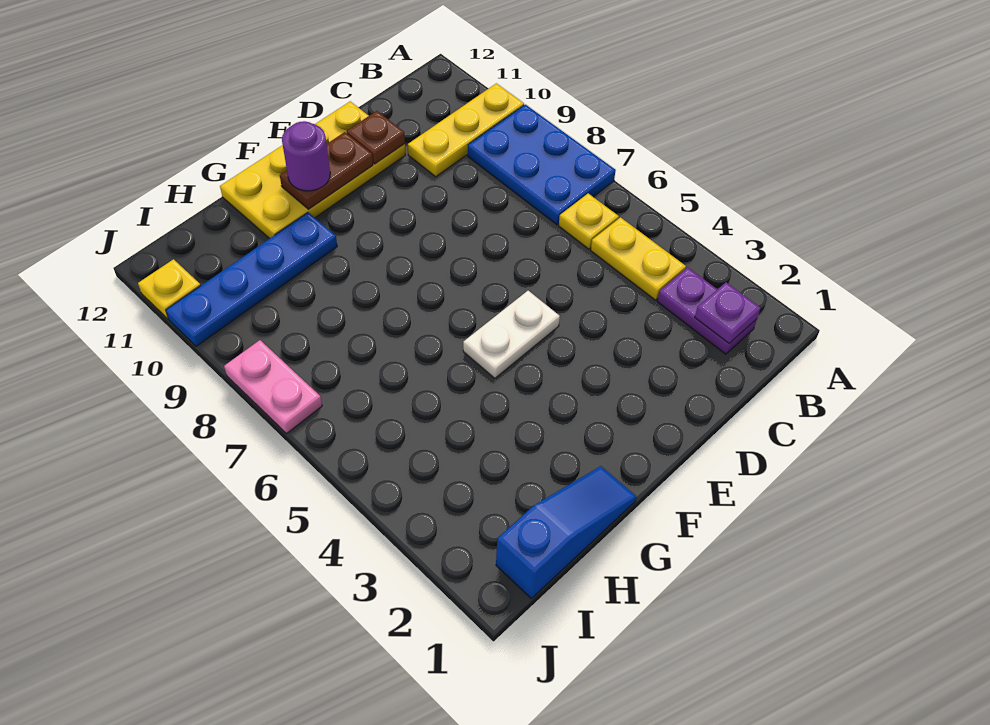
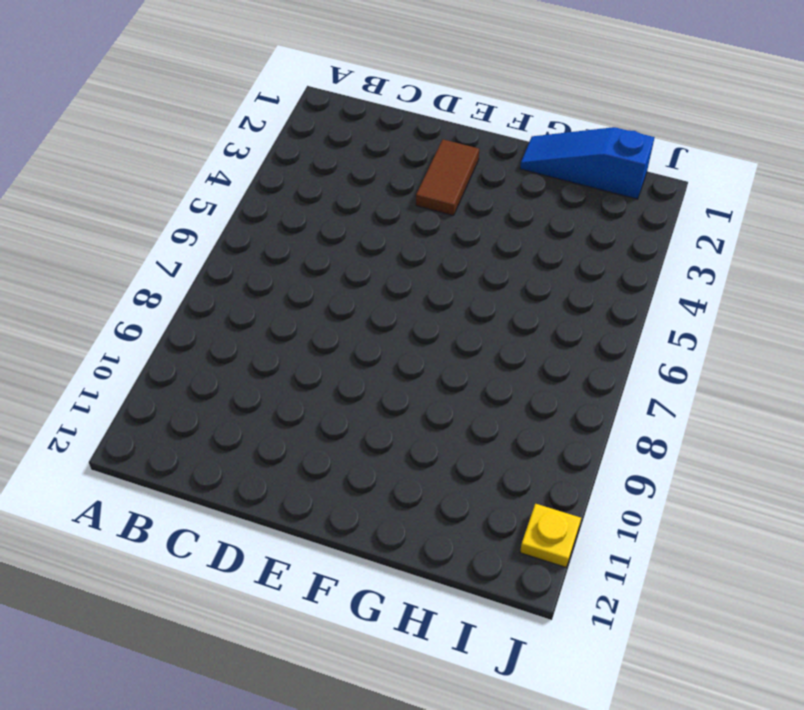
brown 1x2 tile [416,139,479,216] -> none
none -> blue 2x3 plate [468,105,616,225]
none -> yellow 1x3 plate [408,83,524,177]
none -> purple 1x2 plate [657,267,757,354]

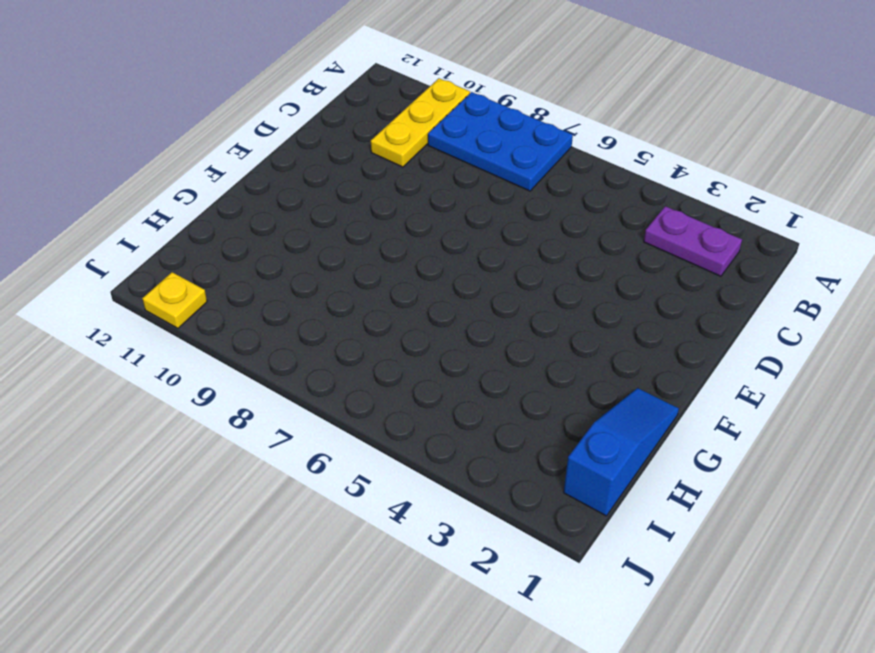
none -> yellow 1x2 plate [591,217,686,300]
none -> yellow 1x1 plate [559,193,619,249]
none -> yellow 2x4 plate [220,101,405,239]

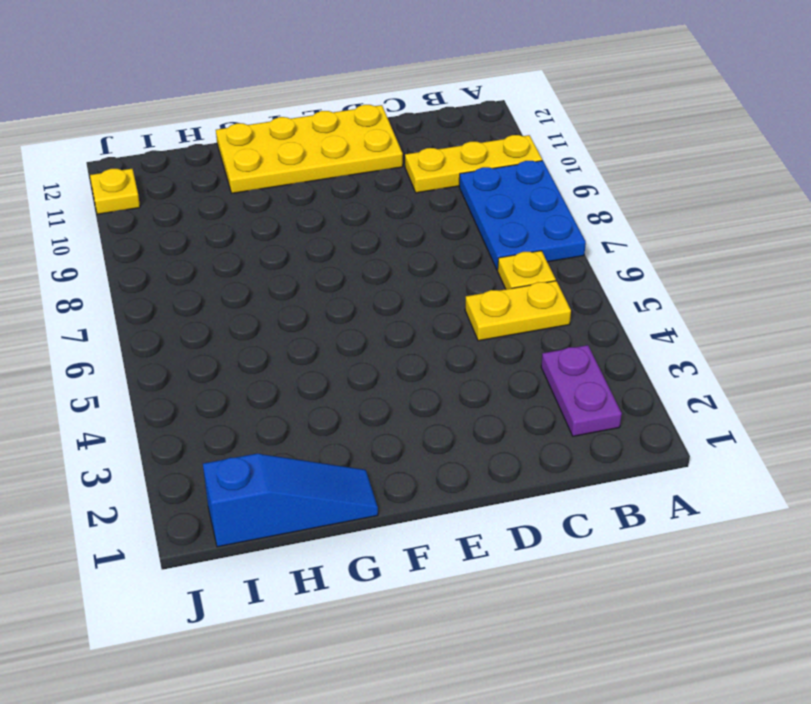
yellow 1x2 plate [465,281,571,341] -> yellow 1x2 plate turned to [591,217,686,300]
none -> white 1x2 plate [463,291,560,378]
none -> blue 1x4 plate [166,212,337,346]
none -> pink 1x2 plate [224,340,322,434]

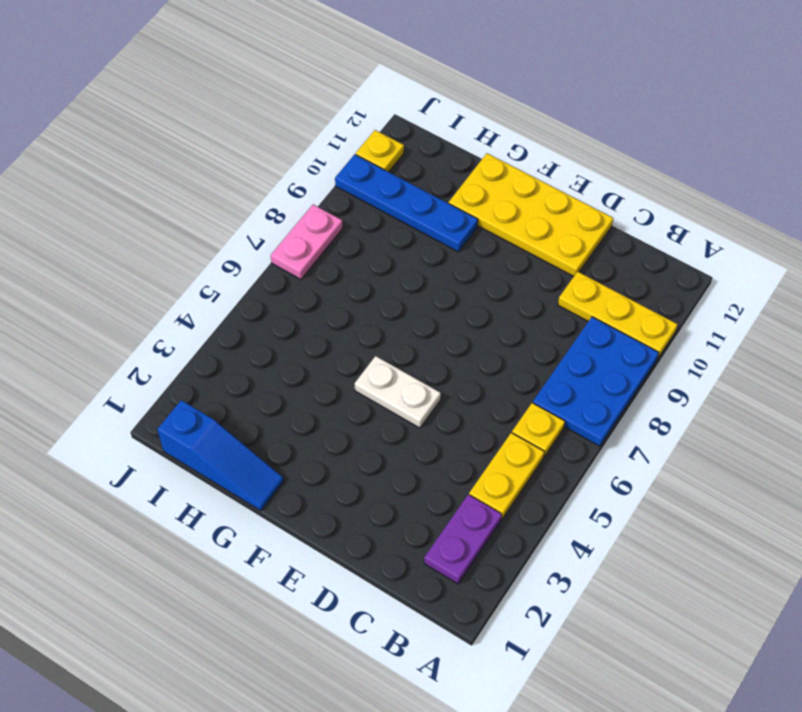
none -> purple 1x1 plate [695,282,760,343]
none -> brown 1x1 plate [346,111,405,164]
none -> brown 1x2 plate [280,132,373,209]

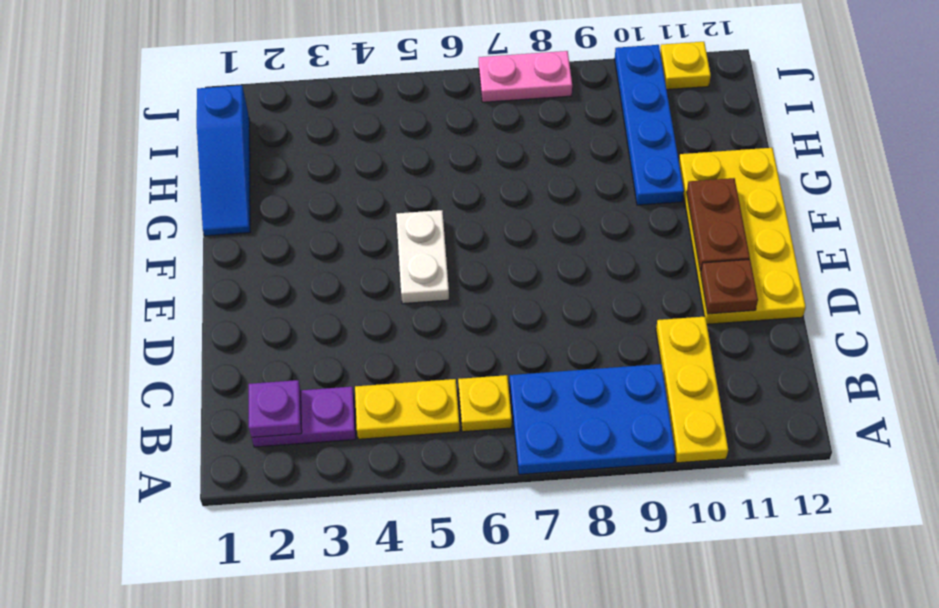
none -> purple 1x1 round brick [282,121,330,191]

